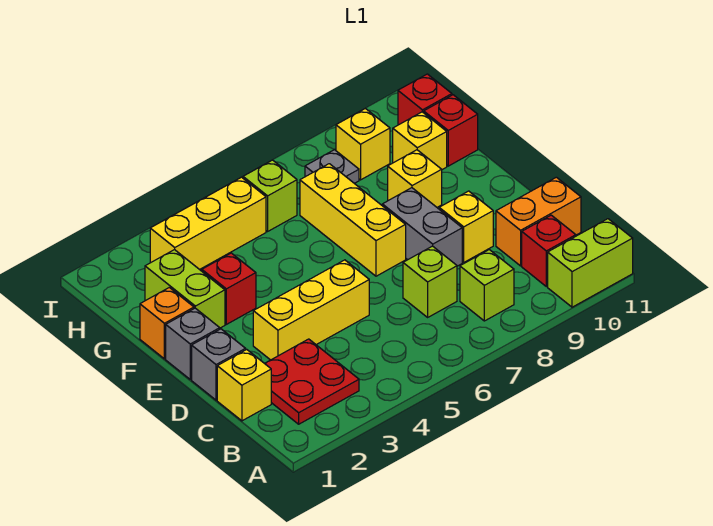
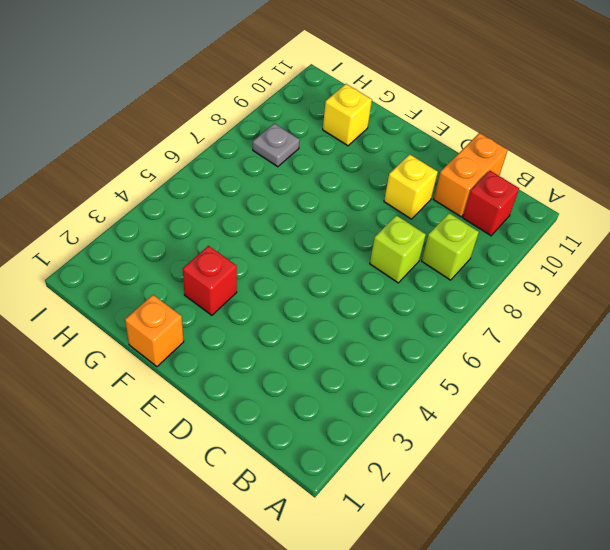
none -> lime 1x2 brick [548,219,633,307]
none -> red 2x2 plate [265,339,359,424]
none -> yellow 1x1 brick [217,349,271,421]

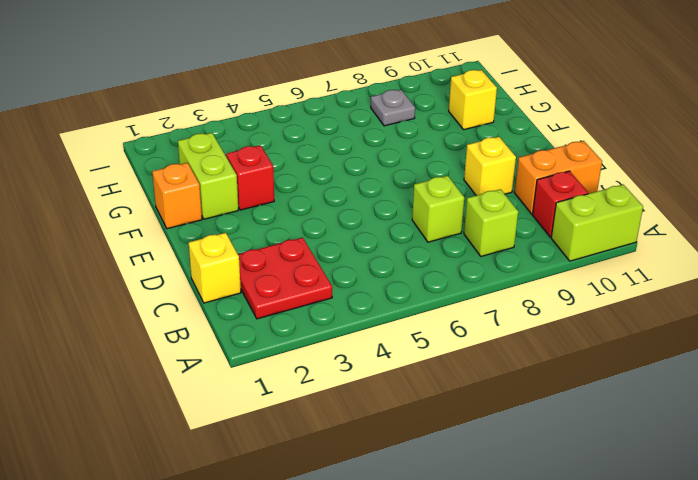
none -> grey 1x1 brick [192,329,246,400]
none -> yellow 1x3 brick [253,260,369,360]
none -> grey 1x2 brick [382,188,462,266]

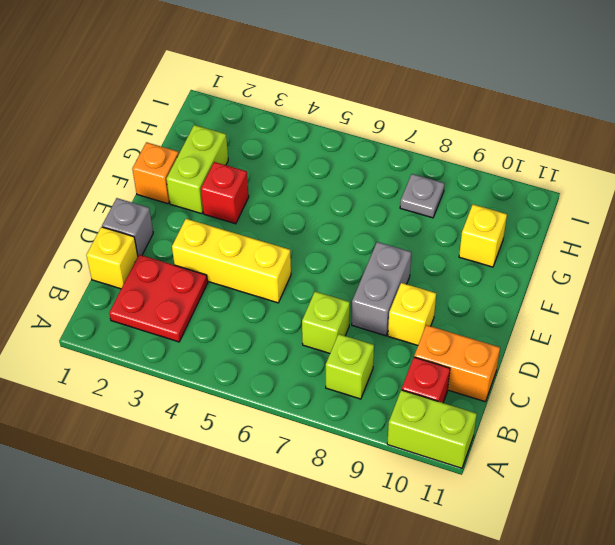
none -> grey 1x1 brick [166,308,220,379]
none -> yellow 1x3 brick [300,164,406,276]
none -> yellow 1x1 brick [388,150,442,207]

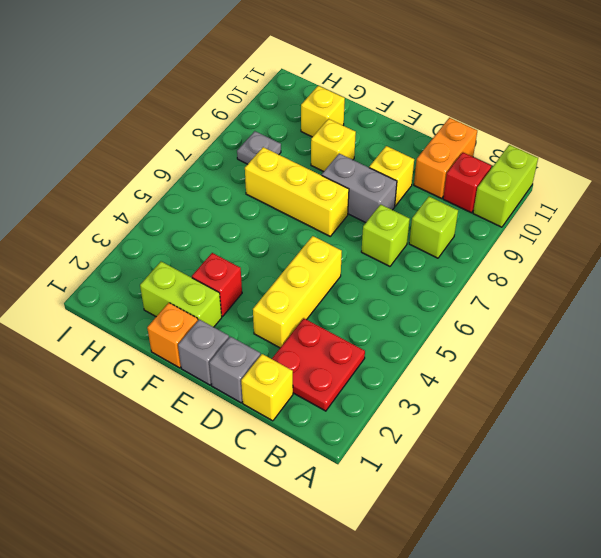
none -> red 1x1 brick [424,95,478,166]
none -> yellow 1x3 brick [150,177,266,270]
none -> lime 1x1 brick [243,160,297,231]

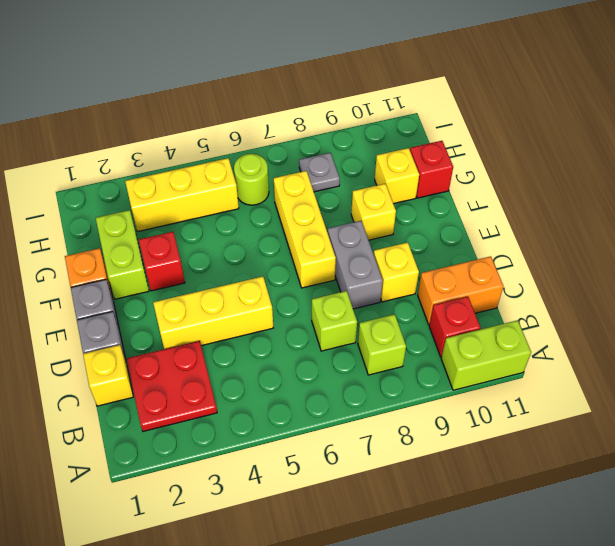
lime 1x1 round brick [234,154,269,205] -> lime 1x1 brick [243,160,297,231]
none -> yellow 1x1 brick [336,108,390,180]
none -> red 1x1 brick [398,74,452,125]

